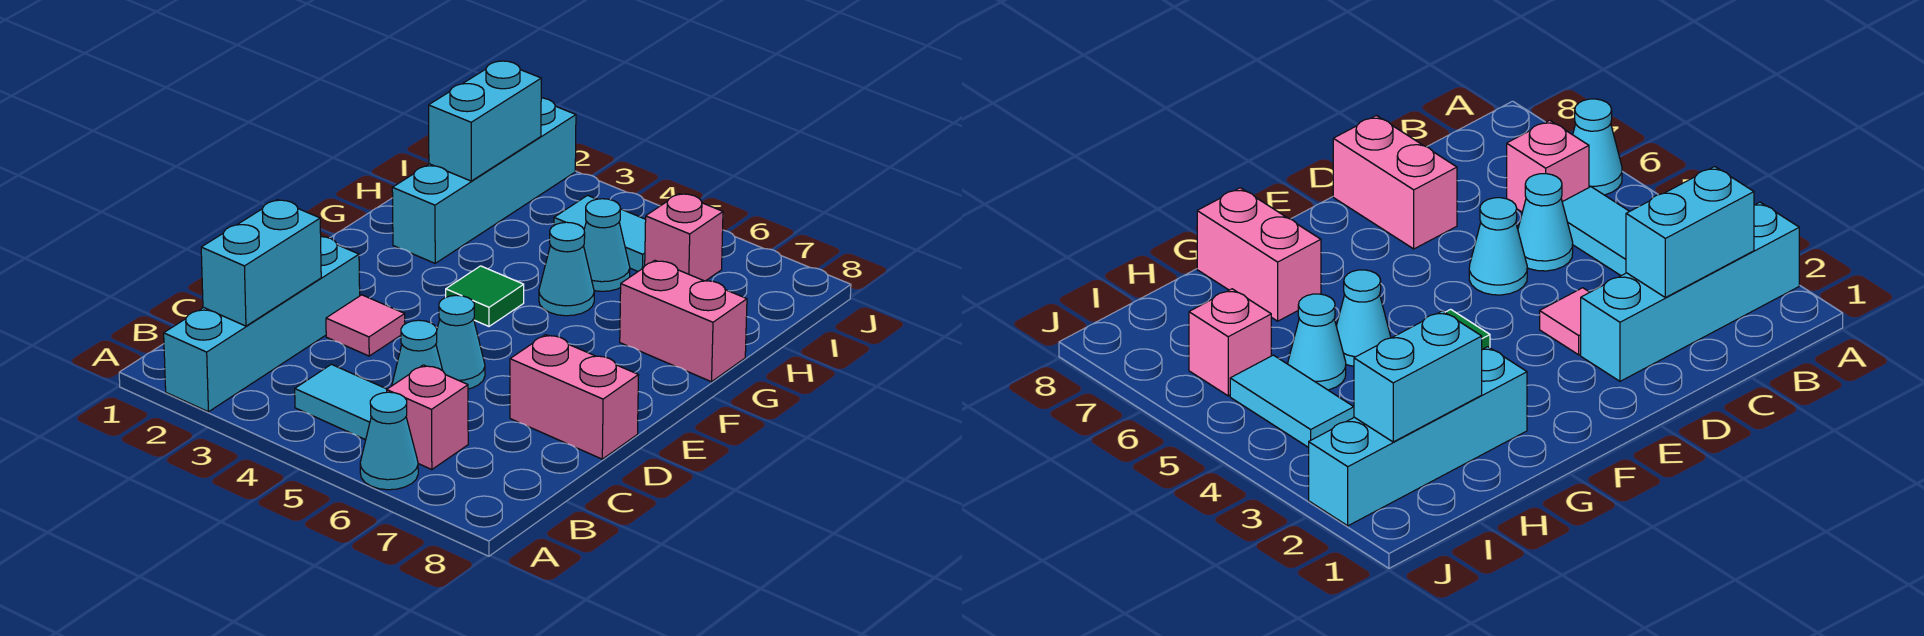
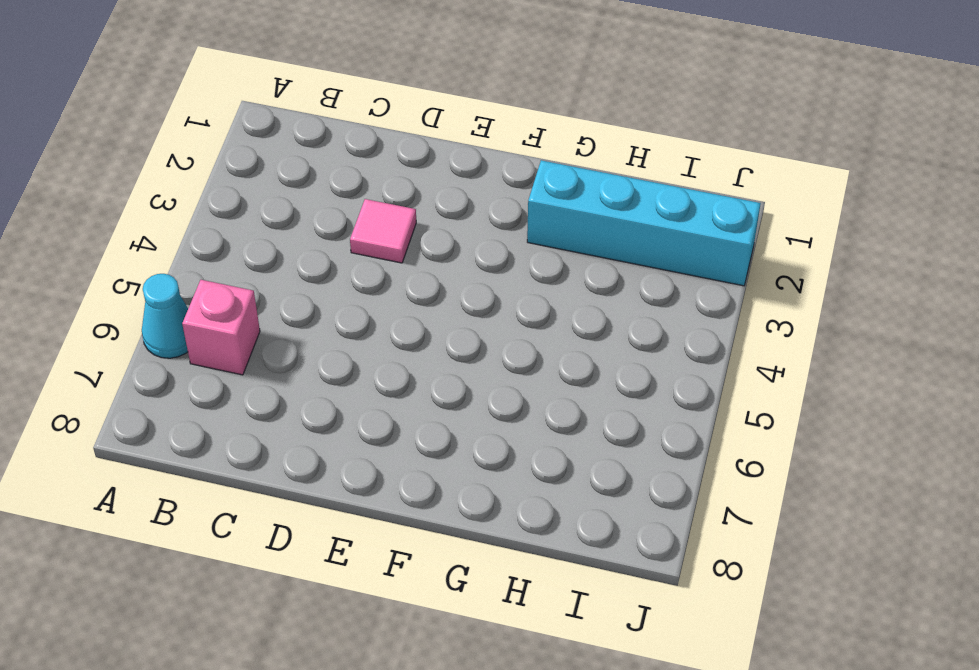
none -> cyan 1x4 brick [164,237,360,412]
none -> cyan 1x2 tile [295,364,387,440]
none -> cyan 1x1 cone [392,320,443,386]

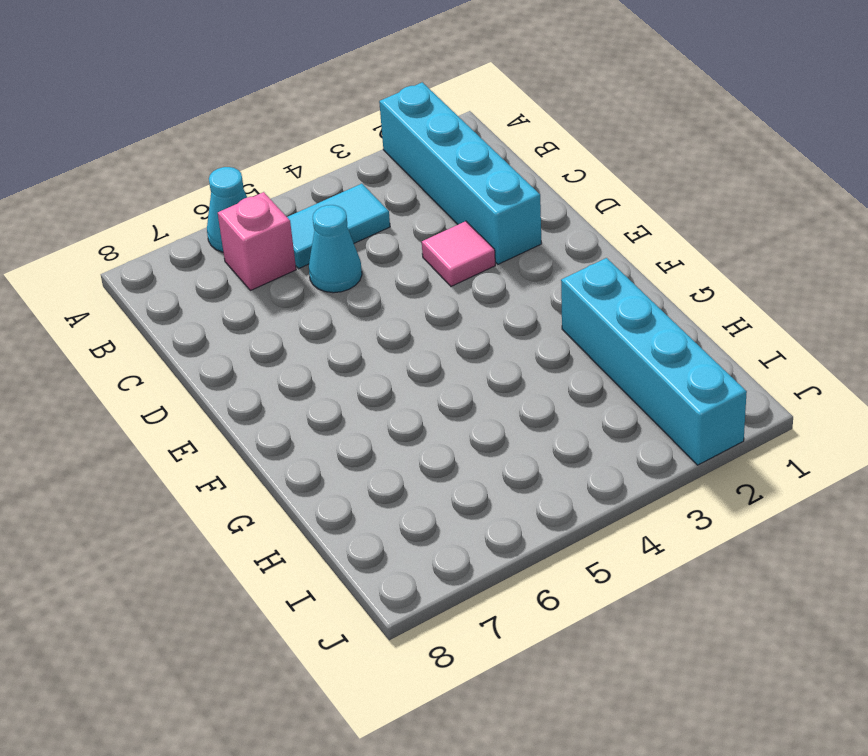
none -> cyan 1x1 cone [436,295,485,389]
none -> pink 1x2 brick [510,335,639,459]
none -> green 1x1 tile [446,266,524,326]

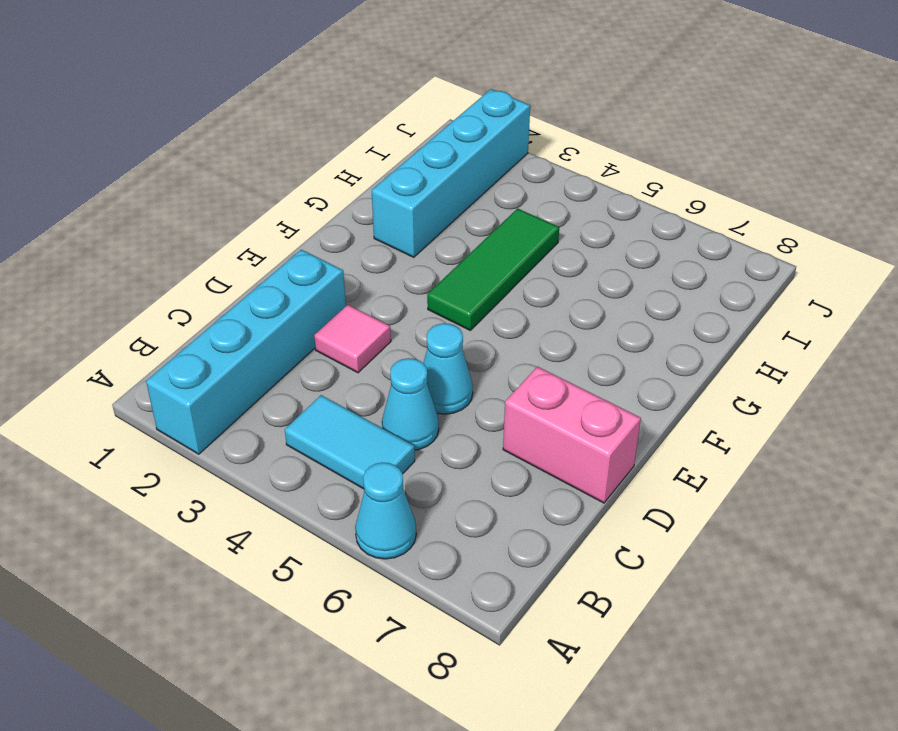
green 1x3 tile [427,208,559,330] -> green 1x1 tile [446,266,524,326]
none -> pink 1x1 brick [387,365,468,470]
none -> cyan 1x1 cone [539,222,594,316]
none -> pink 1x2 brick [620,260,747,382]

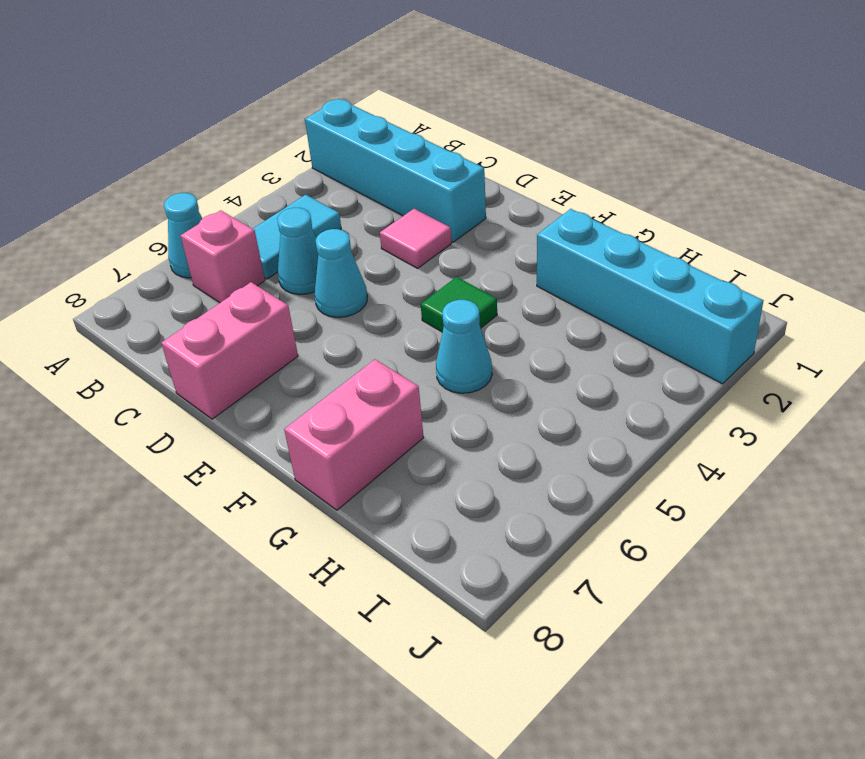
none -> cyan 1x1 cone [584,199,630,291]
none -> cyan 1x2 tile [554,195,646,271]
none -> pink 1x1 brick [645,194,723,281]

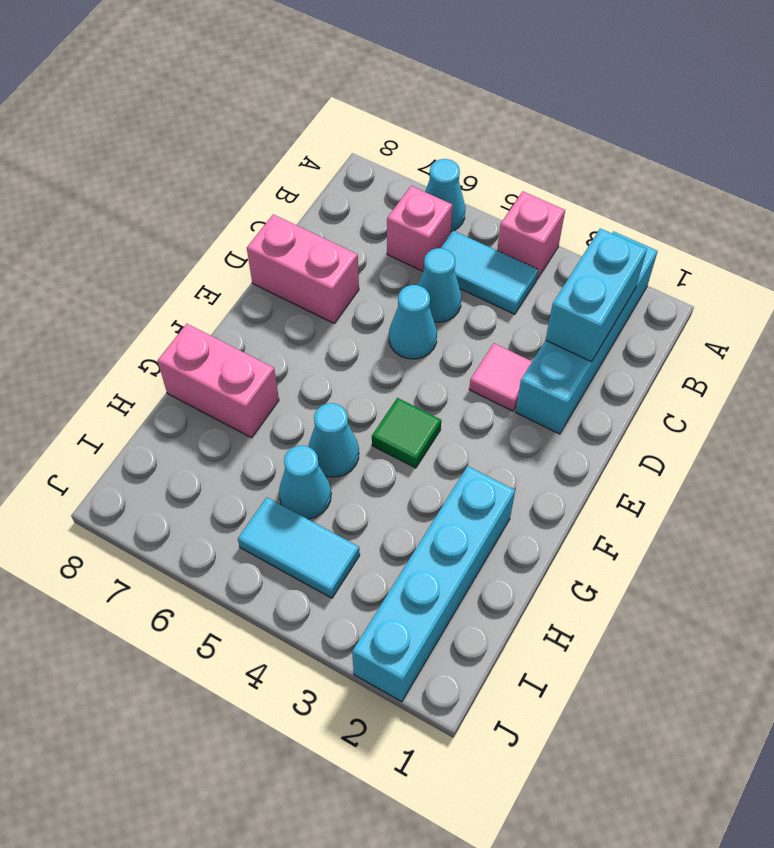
pink 1x1 brick [497,191,565,279] -> pink 1x1 brick moved to [645,194,723,281]
none -> cyan 1x2 brick [429,61,541,181]

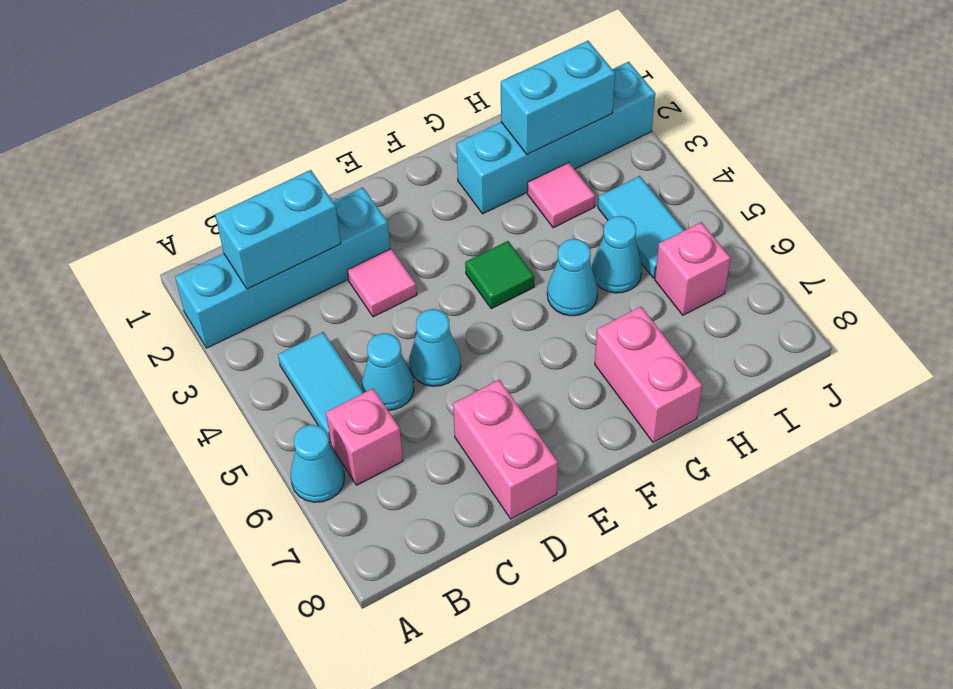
pink 1x1 tile [527,162,595,228] -> none

